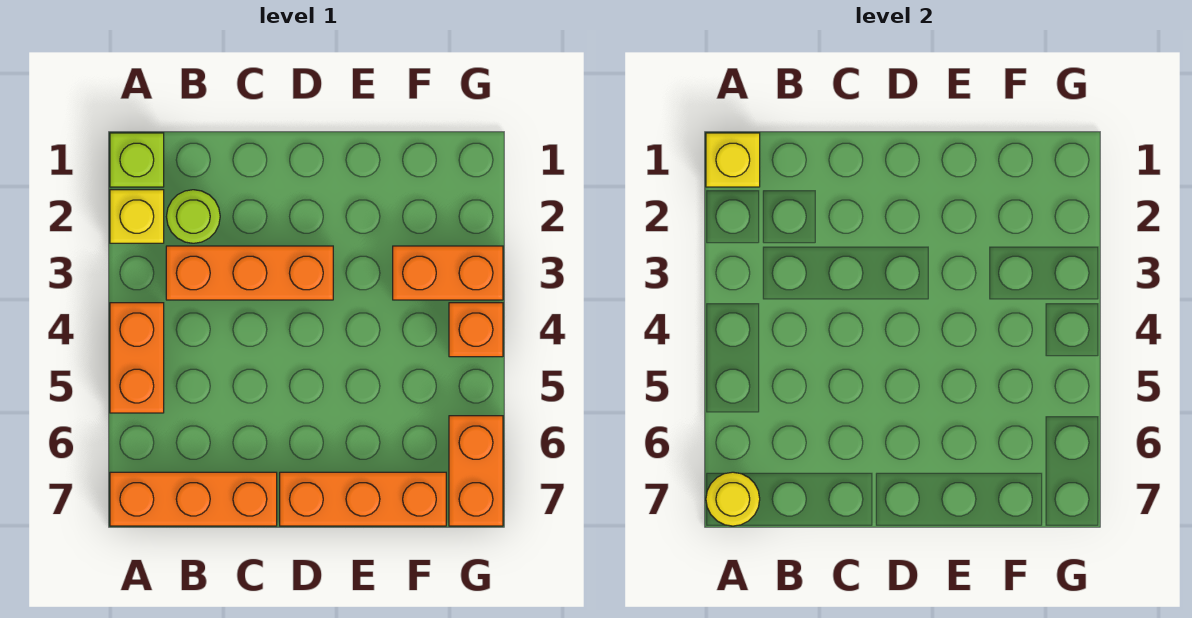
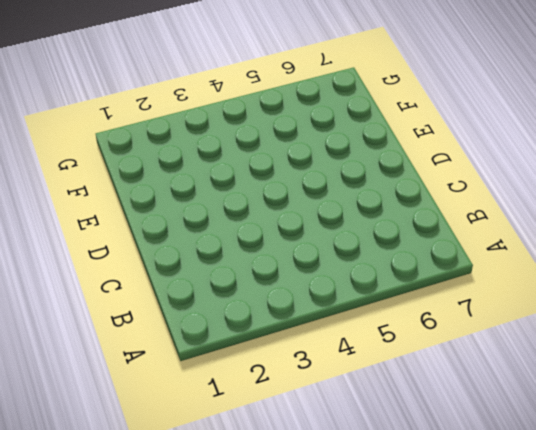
none -> lime 1x1 brick [110,133,164,187]
none -> yellow 1x1 brick [110,190,164,243]
none -> orange 1x2 brick [110,303,164,413]

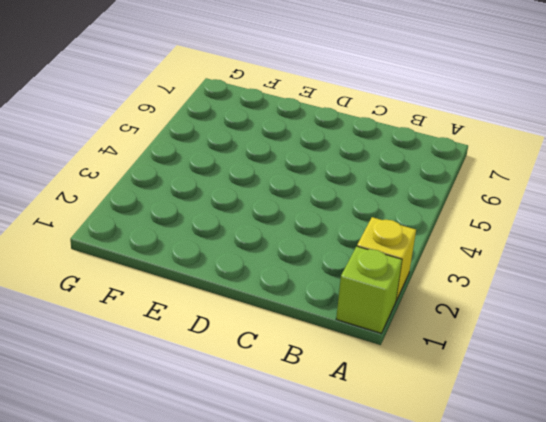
none -> orange 1x2 brick [110,303,164,413]
none -> orange 1x3 brick [110,472,277,526]
none -> lime 1x1 round brick [166,190,220,243]

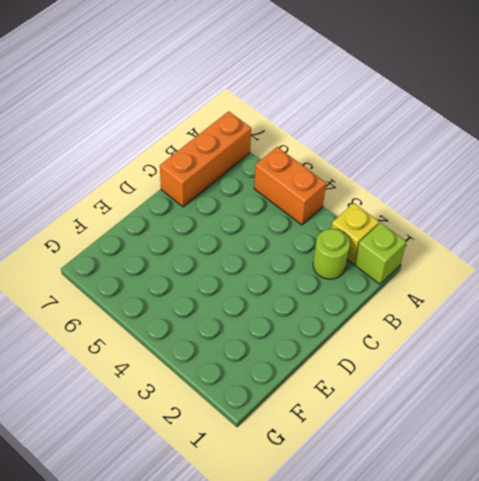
none -> orange 1x3 brick [166,246,333,300]
none -> orange 1x3 brick [280,472,446,526]
none -> orange 1x2 brick [393,246,503,300]

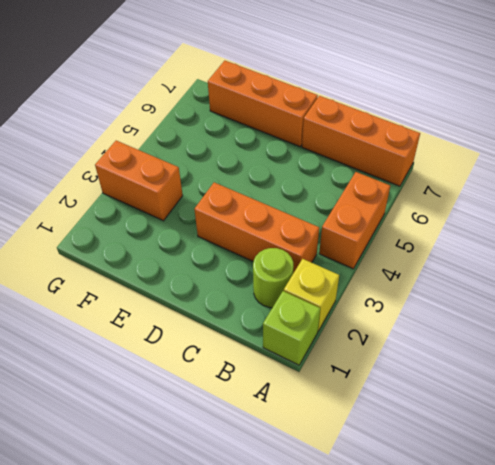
none -> orange 1x1 brick [449,303,503,357]
none -> orange 1x2 brick [449,416,503,526]
none -> yellow 1x1 brick [706,133,760,187]

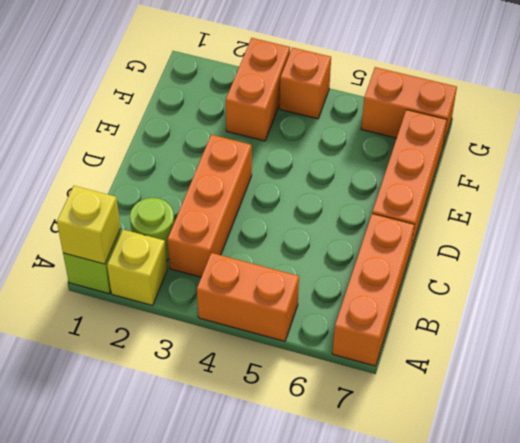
none -> yellow 1x1 round brick [706,472,760,526]

